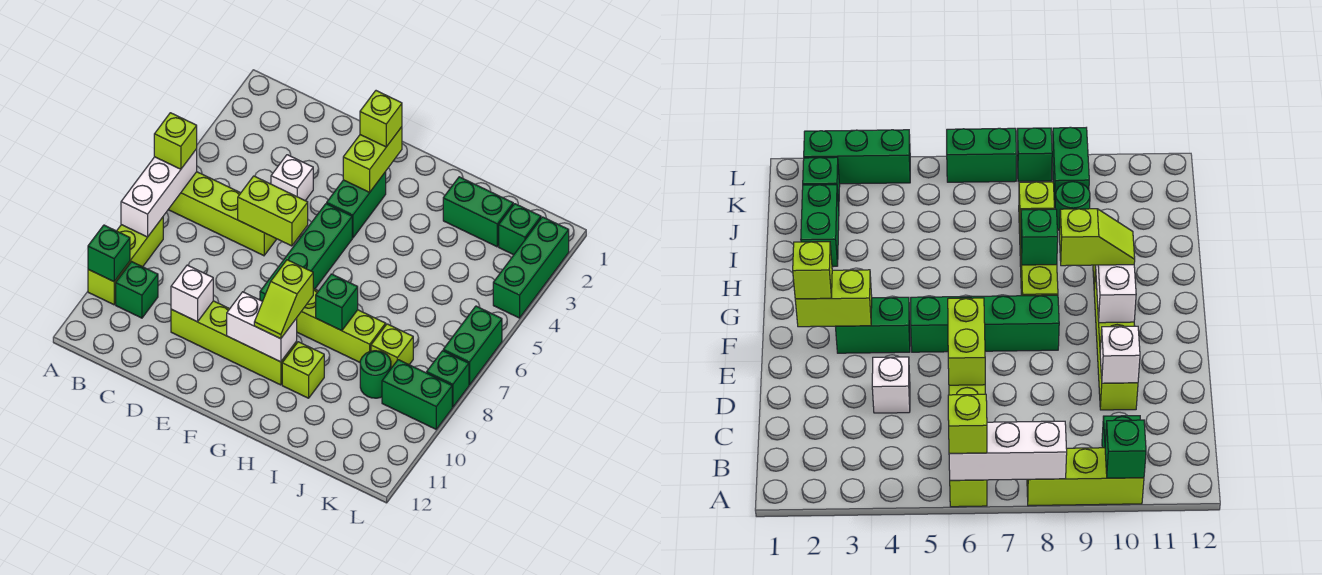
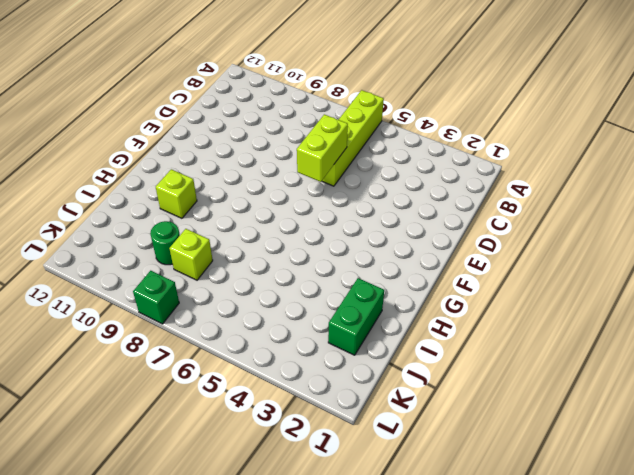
none -> lime 1x3 brick [88,217,163,305]
none -> green 1x1 brick [116,262,158,318]
none -> white 1x1 brick [271,155,313,201]

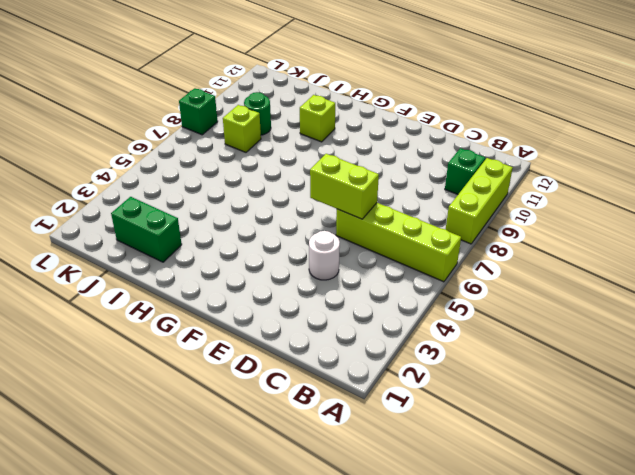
white 1x1 round brick [309,231,340,280] -> white 1x1 brick [271,155,313,201]
none -> lime 1x4 brick [171,301,297,385]
none -> green 1x2 brick [327,172,386,238]
none -> green 1x4 brick [260,204,352,301]

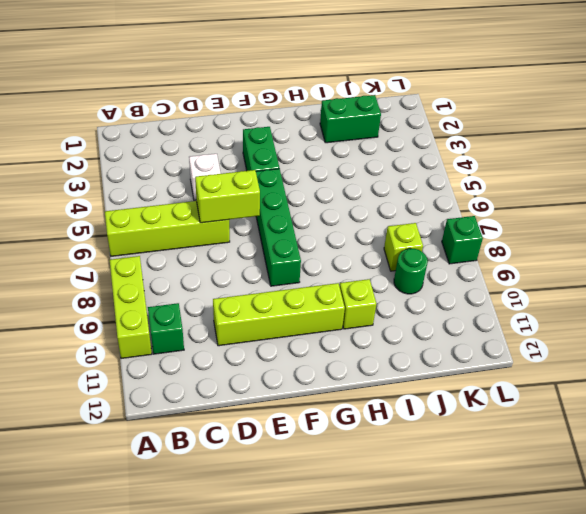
none -> lime 1x3 brick [297,288,386,362]
none -> green 1x1 brick [499,204,541,255]
none -> green 1x2 brick [382,360,452,429]

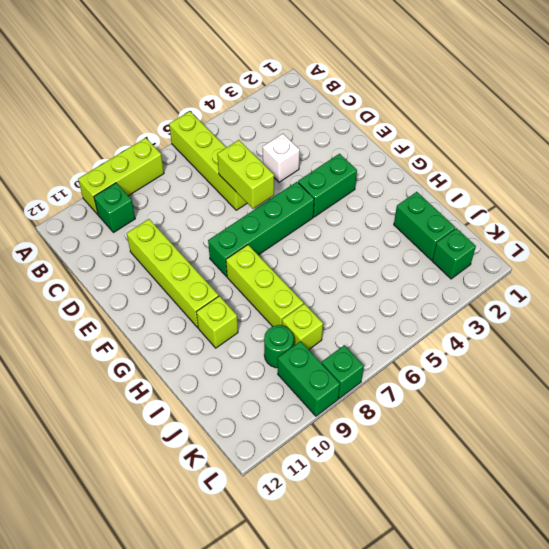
none -> green 1x3 brick [493,217,569,318]
none -> green 1x2 brick [443,306,502,385]
none -> white 1x3 brick [121,149,197,237]

